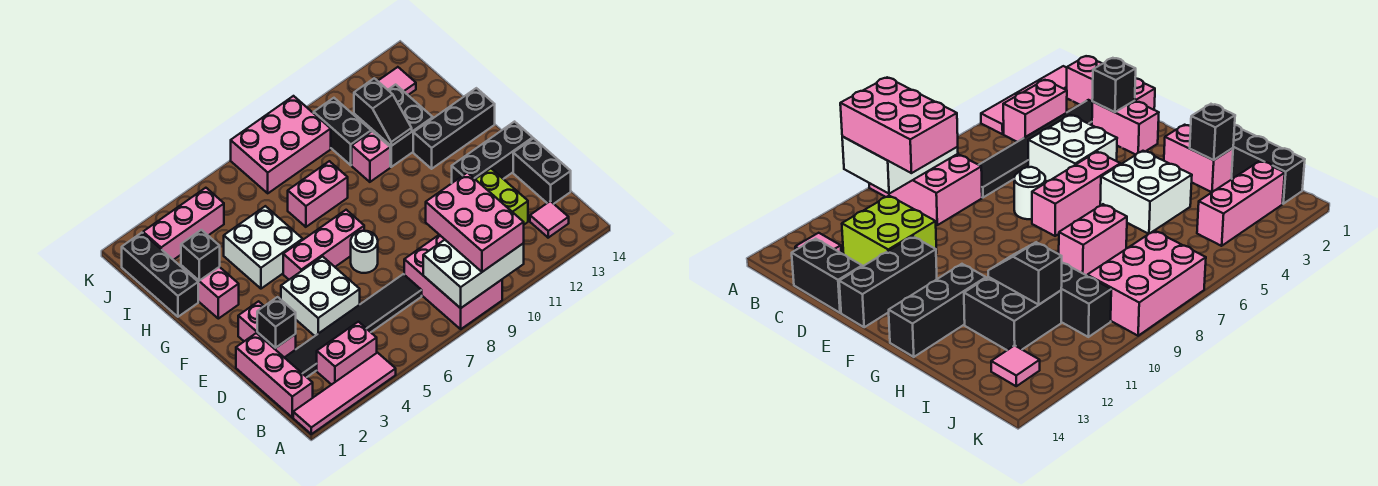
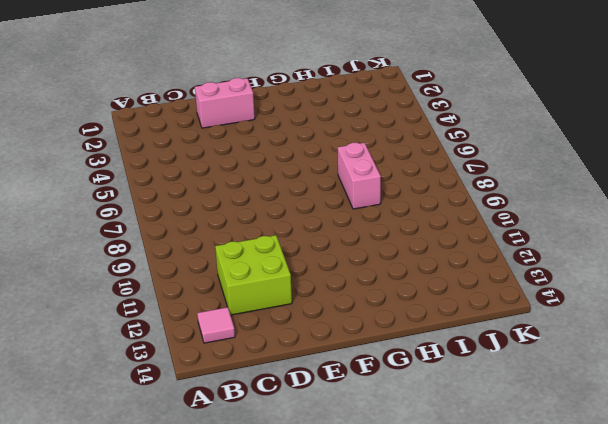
none -> pink 1x4 tile [293,353,396,434]
none -> pink 2x3 brick [404,235,502,329]
none -> pink 1x3 brick [236,333,313,417]

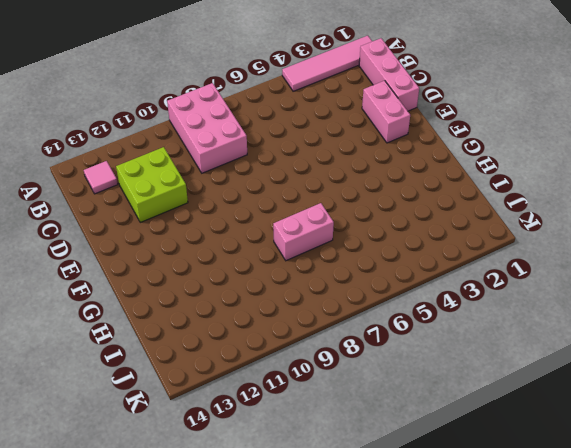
none -> pink 1x2 brick [317,322,377,385]
none -> black 1x6 tile [284,274,422,377]
none -> black 1x2 brick [513,138,571,204]

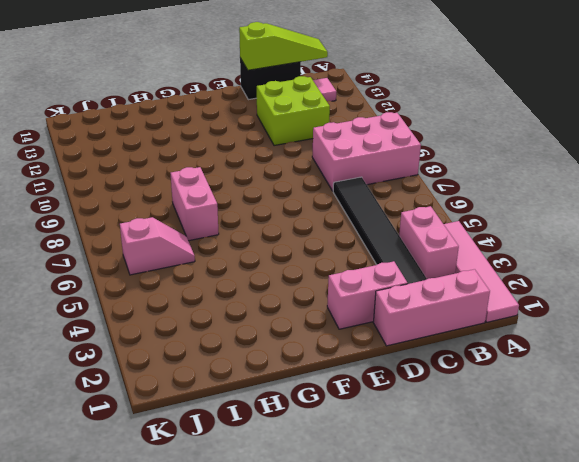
lime 1x3 slope [239,22,328,70] -> none
pink 1x2 slope [120,217,195,275] -> none
none -> white 2x2 brick [281,256,360,336]
none -> white 1x1 round brick [351,231,378,273]
none -> black 1x3 brick [452,122,533,183]

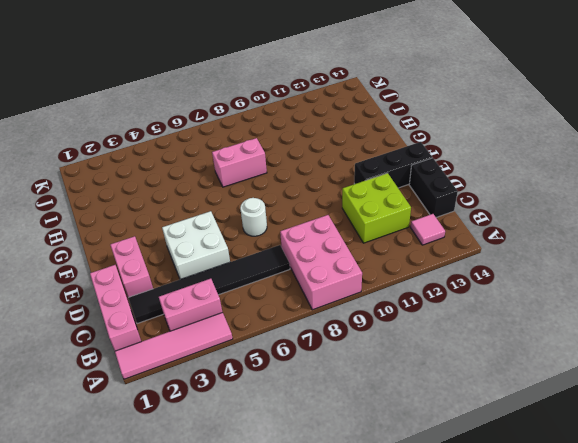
none -> pink 1x3 brick [283,210,364,280]
none -> pink 1x2 brick [181,265,239,319]
none -> white 2x2 brick [224,206,303,289]

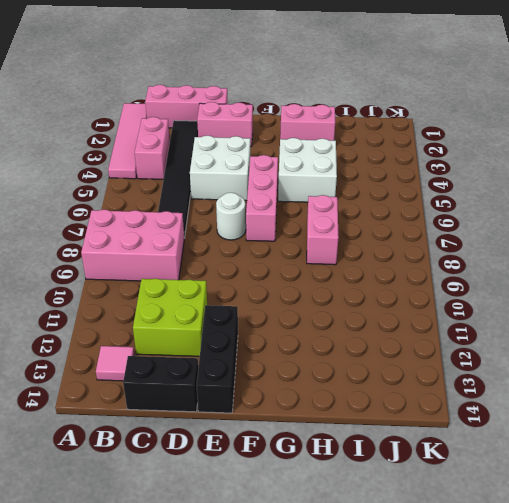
none -> black 1x3 brick [413,88,495,169]
none -> black 1x3 brick [122,233,198,317]
none -> pink 1x1 brick [352,131,390,182]

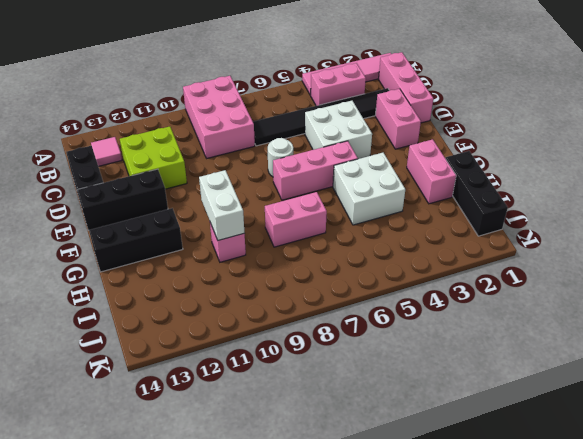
white 1x2 brick [199,170,244,240] -> none
none -> black 2x2 brick [354,85,433,167]
none -> black 1x2 brick [314,98,371,165]
none -> pink 1x3 brick [143,188,224,260]

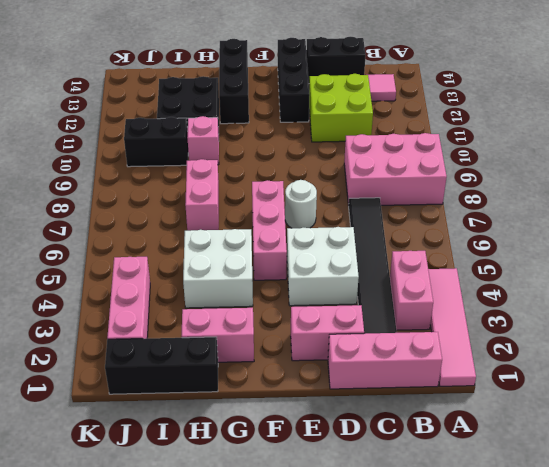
none -> pink 2x3 brick [231,96,331,193]
none -> pink 1x1 tile [378,67,416,95]
none -> white 2x3 brick [423,240,524,308]

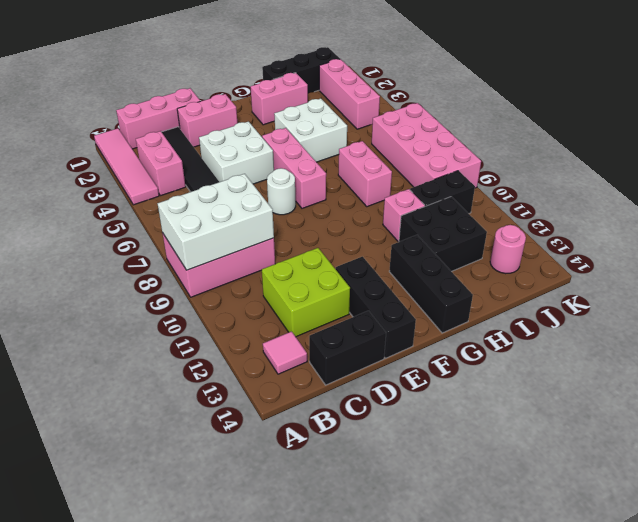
white 2x3 brick [158,174,274,270] -> white 2x3 brick turned to [423,240,524,308]
pink 2x4 brick [372,103,481,188] -> pink 2x3 brick [231,96,331,193]
pink 1x1 round brick [490,225,526,274] -> pink 1x1 tile [378,67,416,95]
none -> black 1x1 brick [257,297,296,348]
none -> black 1x1 brick [181,230,220,281]
none -> black 1x2 slope [354,78,412,146]

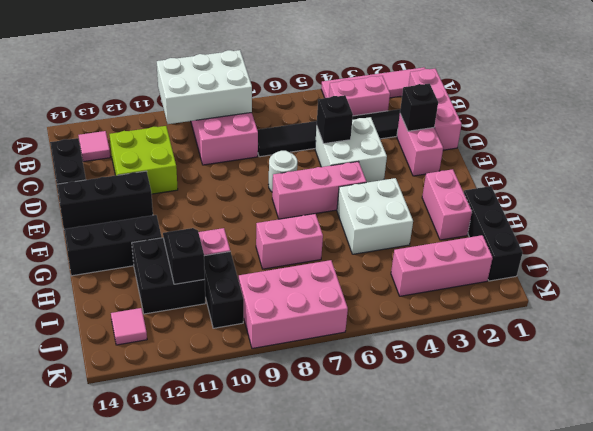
black 1x1 brick [317,95,353,144] -> black 1x1 brick moved to [181,230,220,281]
none -> pink 2x3 brick [426,173,524,272]

